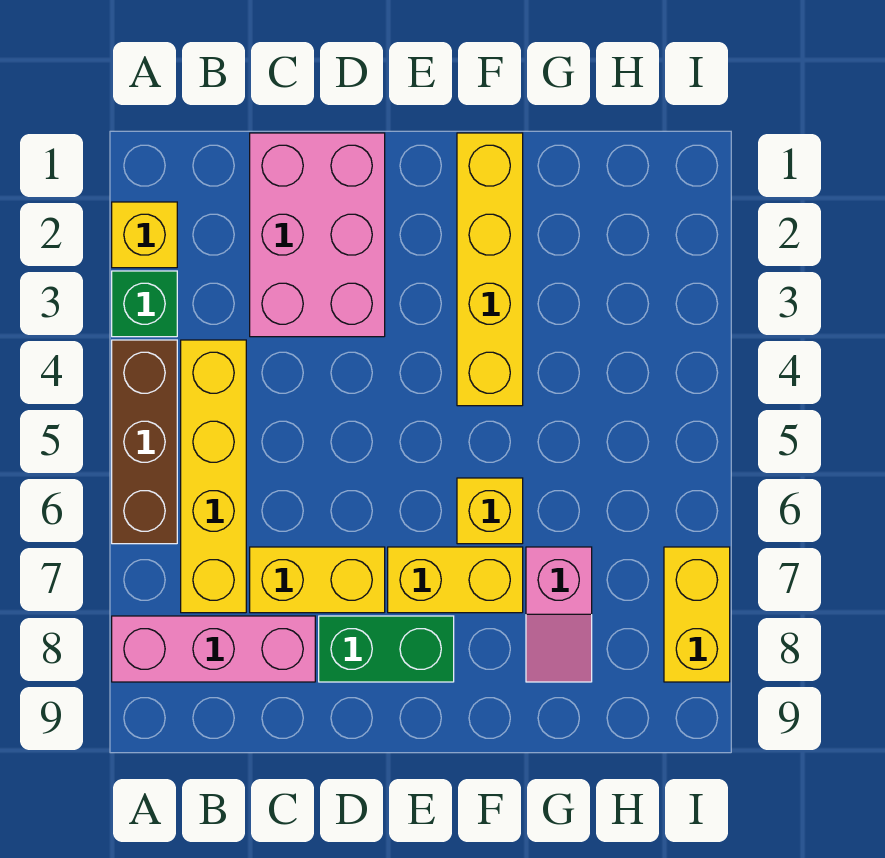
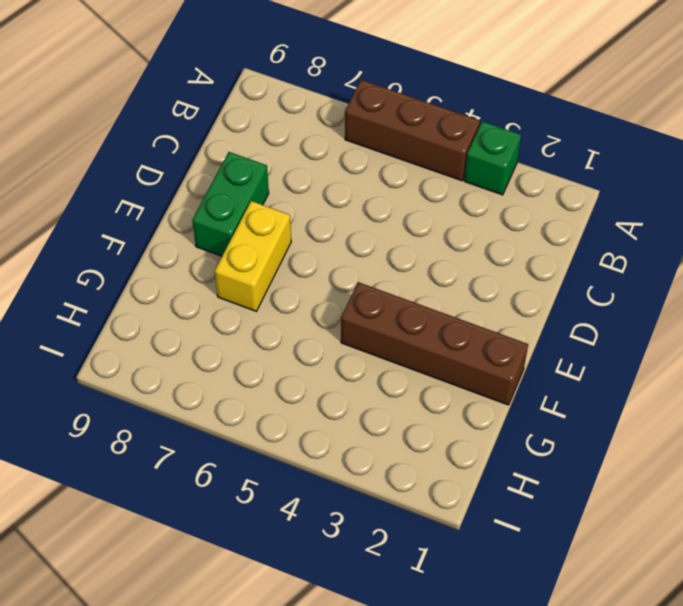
brown 1x4 brick [341,282,528,405] -> yellow 1x4 brick [457,133,523,406]
none -> yellow 1x1 brick [112,202,177,268]
none -> pink 1x3 brick [112,616,315,682]
none -> yellow 1x4 brick [181,340,246,613]

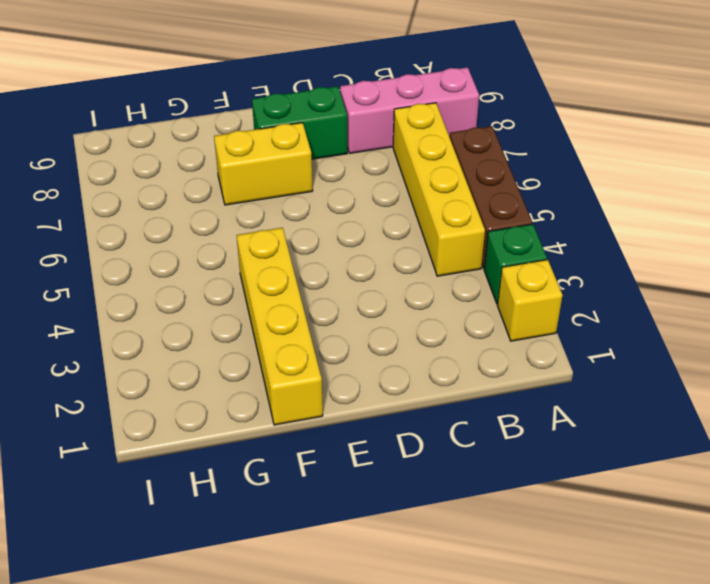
none -> pink 2x3 brick [250,133,385,337]
none -> yellow 1x2 brick [250,547,385,613]
none -> yellow 1x1 brick [457,478,523,544]

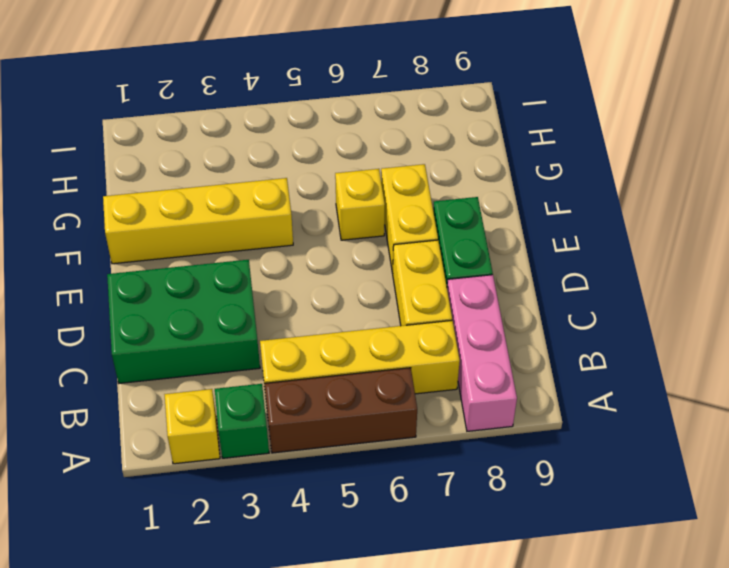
green 2x3 brick [107,260,260,383] -> pink 2x3 brick [250,133,385,337]
none -> pink 1x2 slope [526,547,592,682]
none -> yellow 1x2 brick [664,547,730,682]

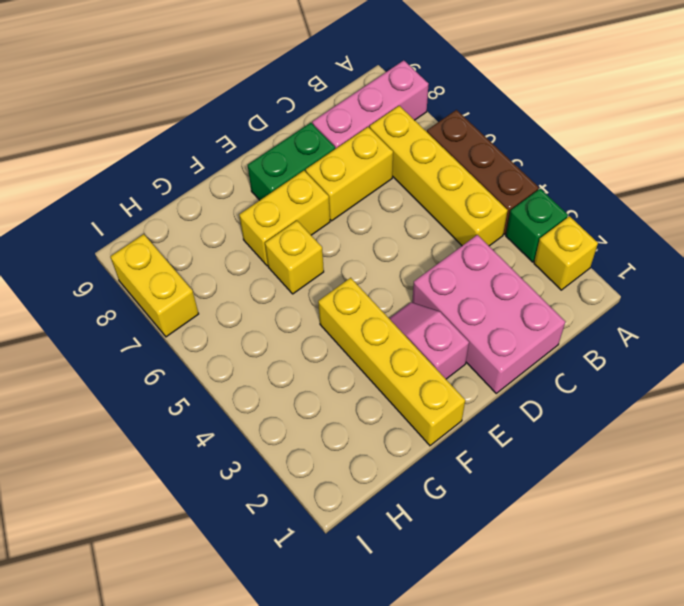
pink 1x2 slope [389,303,469,379] -> pink 1x2 slope moved to [526,547,592,682]

